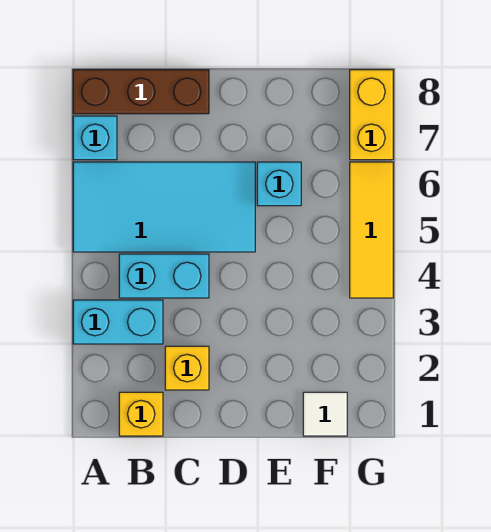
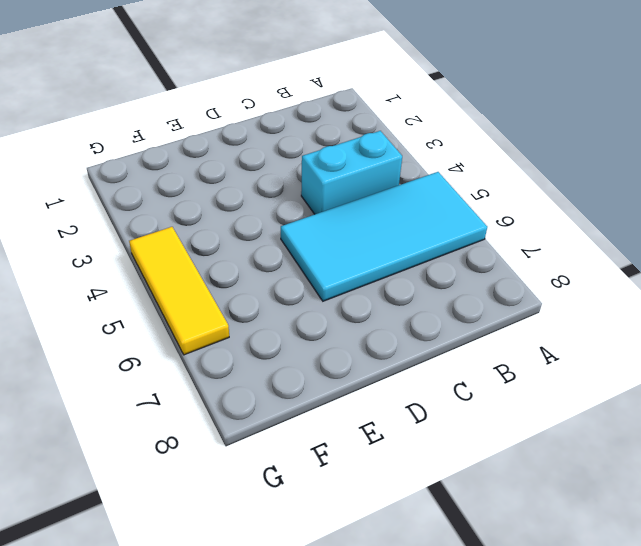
none -> cyan 1x2 brick [73,300,163,344]
none -> cyan 1x1 brick [73,116,117,160]

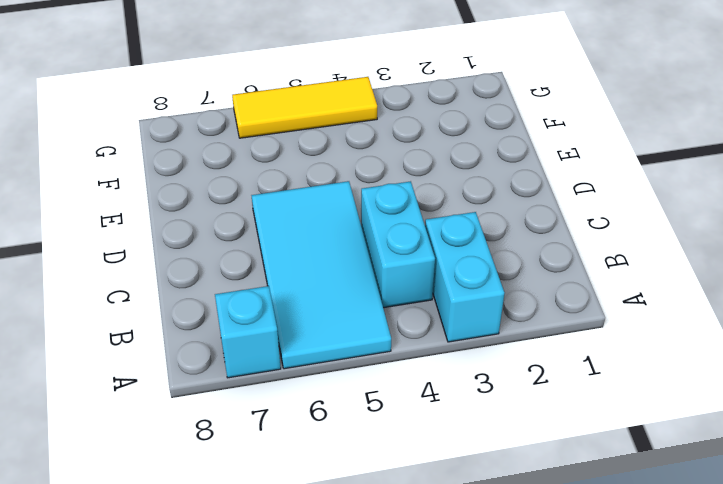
none -> brown 1x3 brick [73,70,209,114]
none -> yellow 1x1 brick [119,392,163,436]

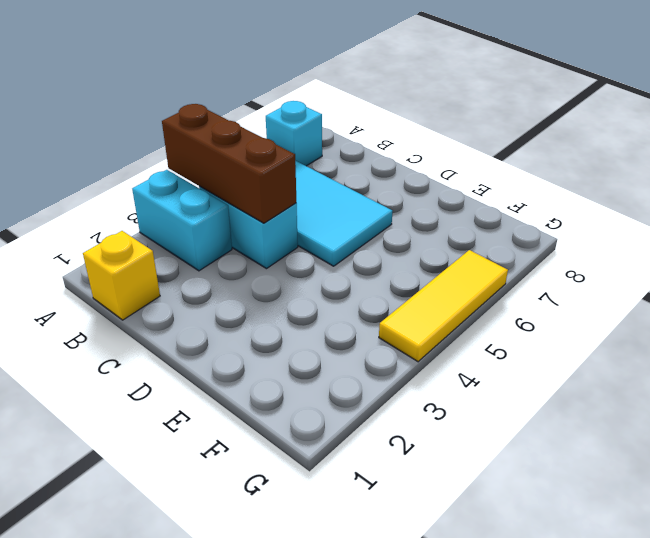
brown 1x3 brick [162,104,296,223] -> brown 1x3 brick moved to [73,70,209,114]
none -> yellow 1x1 brick [165,346,209,390]
none -> cyan 1x1 brick [257,162,301,206]

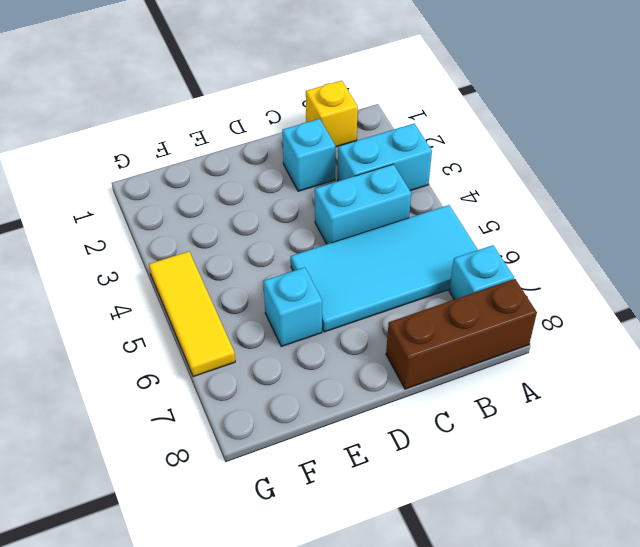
cyan 1x1 brick [282,119,336,191] -> yellow 1x1 brick [165,346,209,390]
none -> white 1x1 tile [303,392,347,436]
none -> yellow 1x2 brick [350,70,393,160]

